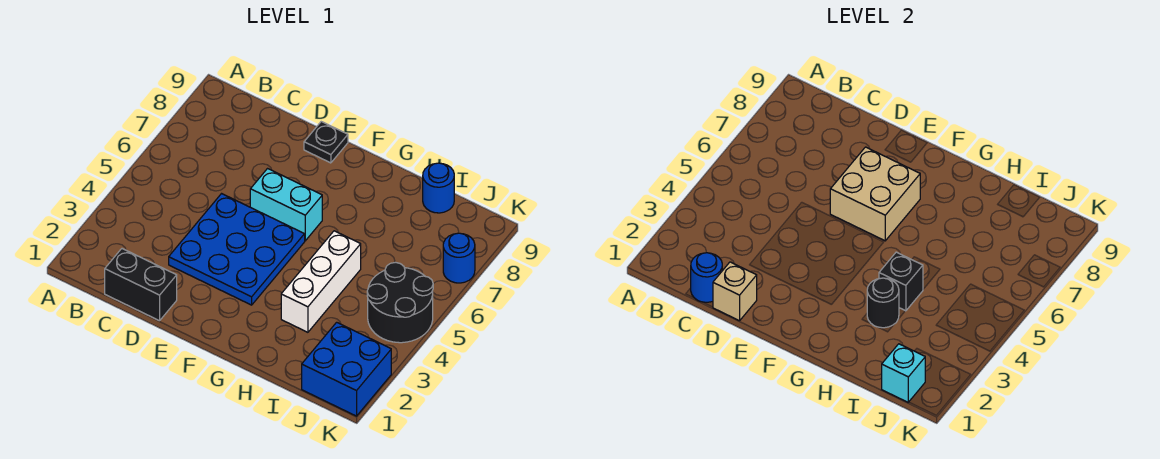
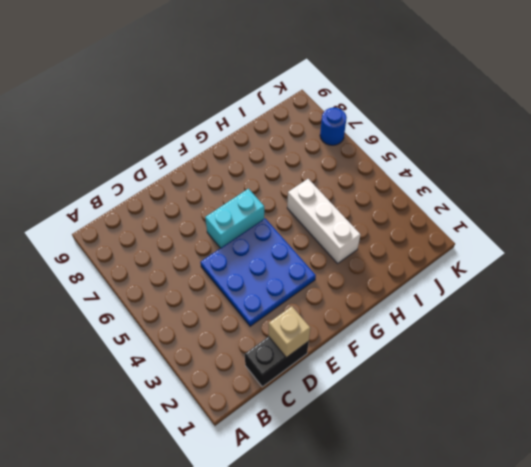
none -> black 1x1 plate [304,122,348,163]
none -> blue 1x1 round brick [423,163,454,213]
none -> blue 2x2 brick [302,322,391,416]

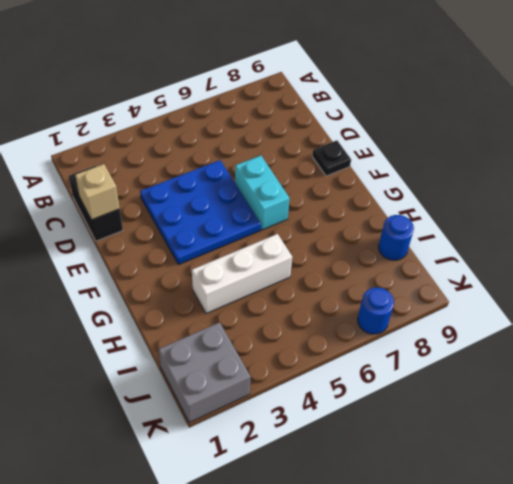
grey 2x2 brick [158,322,251,423] -> blue 2x2 brick [302,322,391,416]
none -> black 2x2 round brick [367,262,433,343]
none -> blue 1x1 round brick [691,253,722,302]
none -> tan 2x2 brick [830,147,920,241]

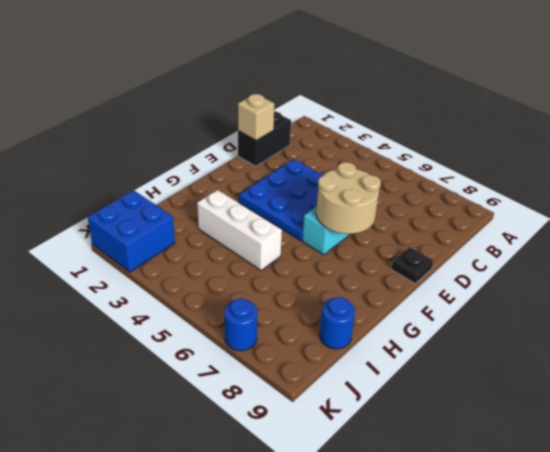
tan 2x2 round brick [316,162,381,234] -> tan 2x2 brick [830,147,920,241]
none -> black 2x2 round brick [367,262,433,343]
none -> blue 1x1 round brick [691,253,722,302]
none -> black 1x1 round brick [867,278,899,328]

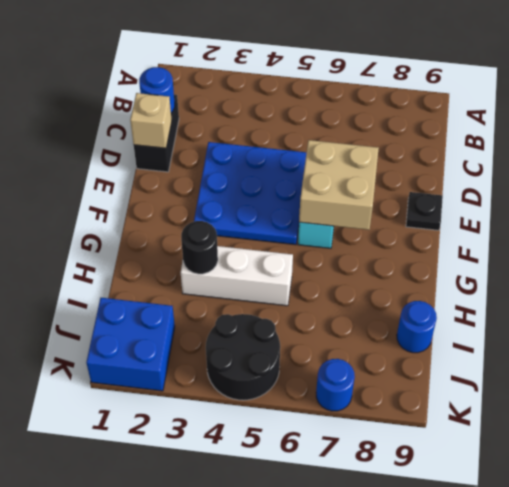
none -> black 1x1 brick [879,252,923,311]
none -> cyan 1x1 brick [882,344,925,402]

